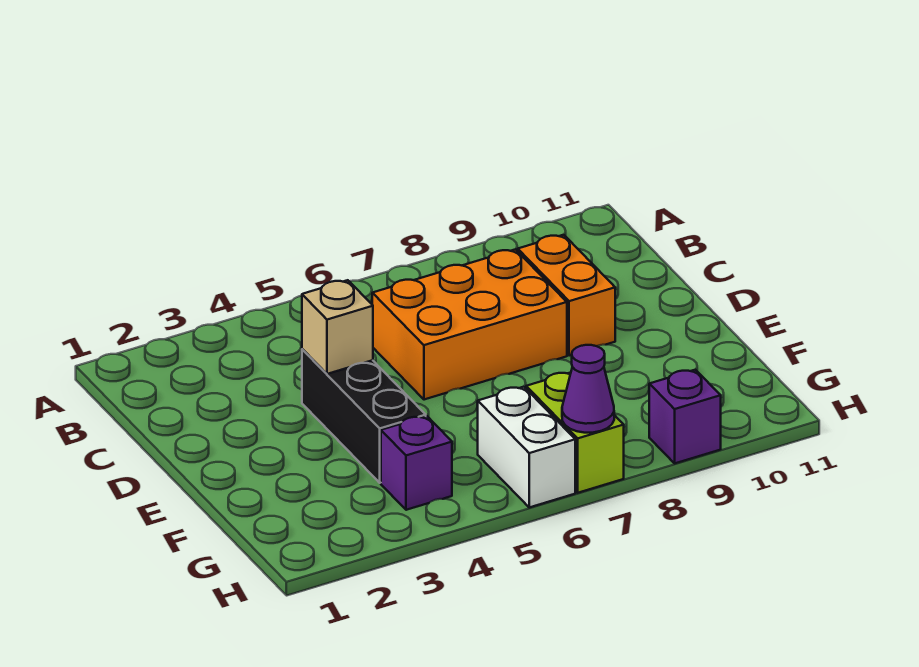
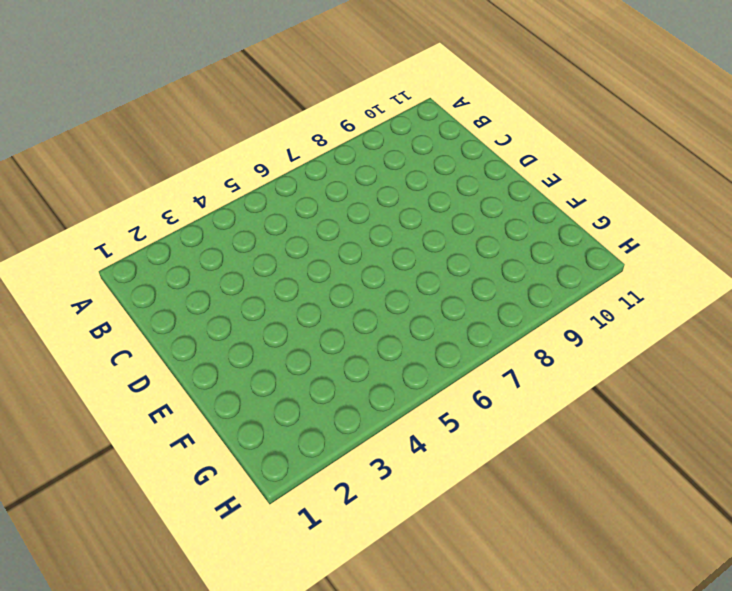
none -> orange 2x3 brick [372,249,567,400]
none -> orange 1x2 brick [518,235,615,356]

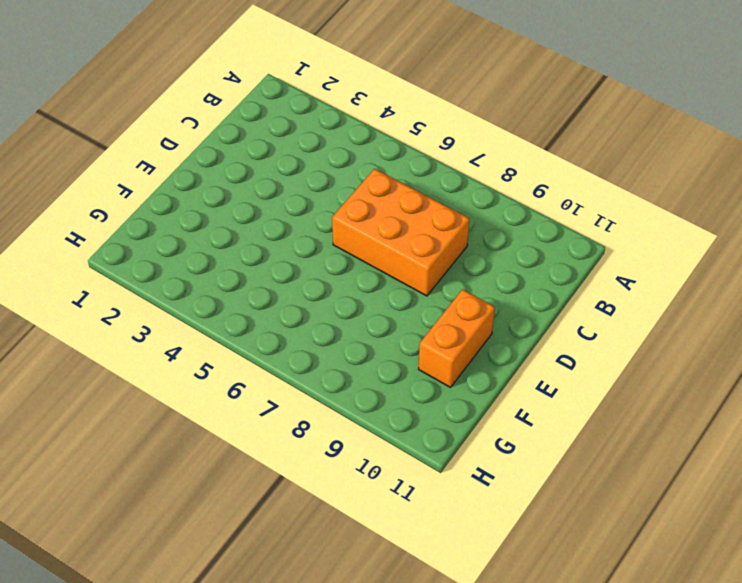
orange 1x2 brick [419,289,495,387] -> orange 1x2 brick moved to [518,235,615,356]
none -> black 1x3 brick [302,349,426,483]
none -> purple 1x1 brick [381,416,452,510]

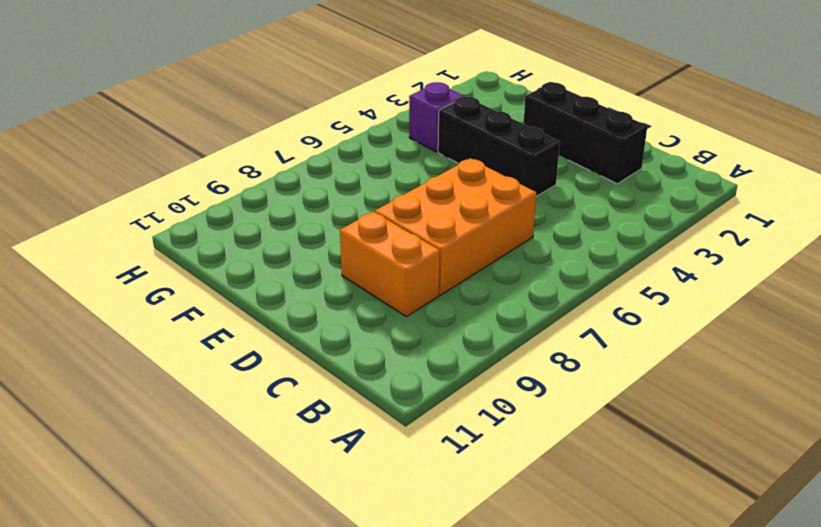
black 1x3 brick [524,82,647,184] -> none
none -> white 1x2 brick [478,387,575,507]
none -> lime 1x2 brick [526,372,624,493]

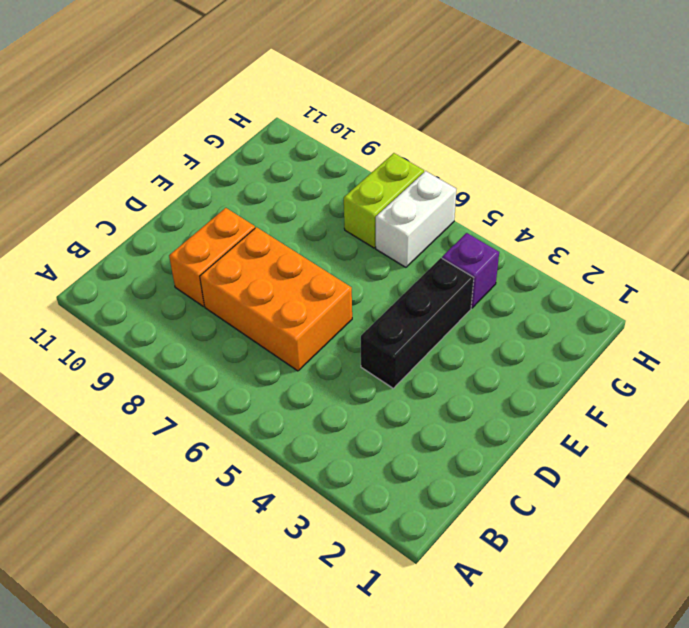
none -> purple 1x1 brick [649,370,721,463]
none -> tan 1x1 brick [302,280,373,374]

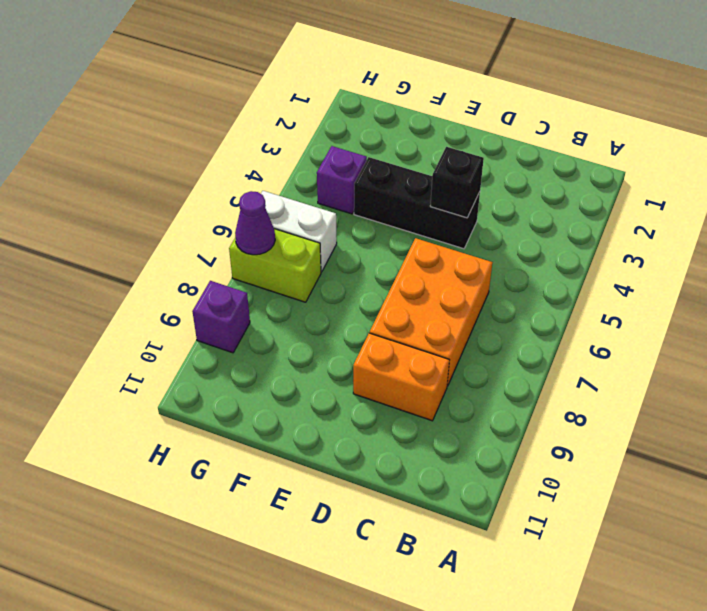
black 1x1 brick [430,147,484,218] -> tan 1x1 brick [302,280,373,374]

